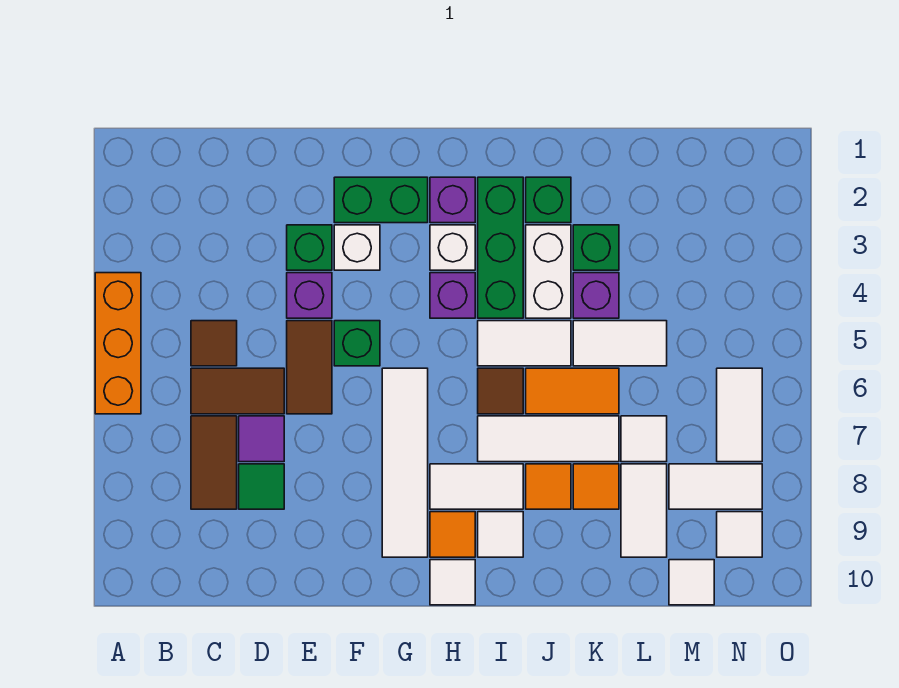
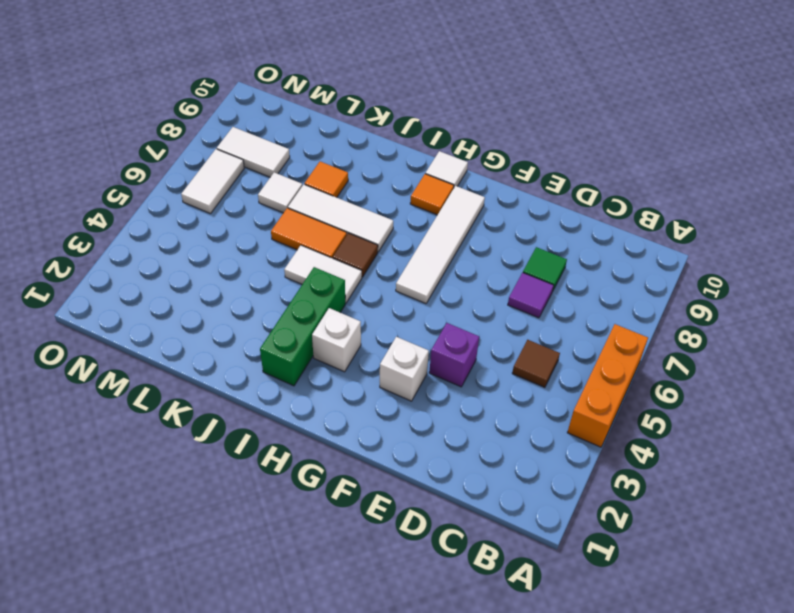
none -> brown 1x2 tile [191,368,284,414]
none -> brown 1x2 tile [191,416,237,509]
none -> green 1x1 brick [287,225,332,270]
none -> brown 1x2 tile [287,321,332,414]

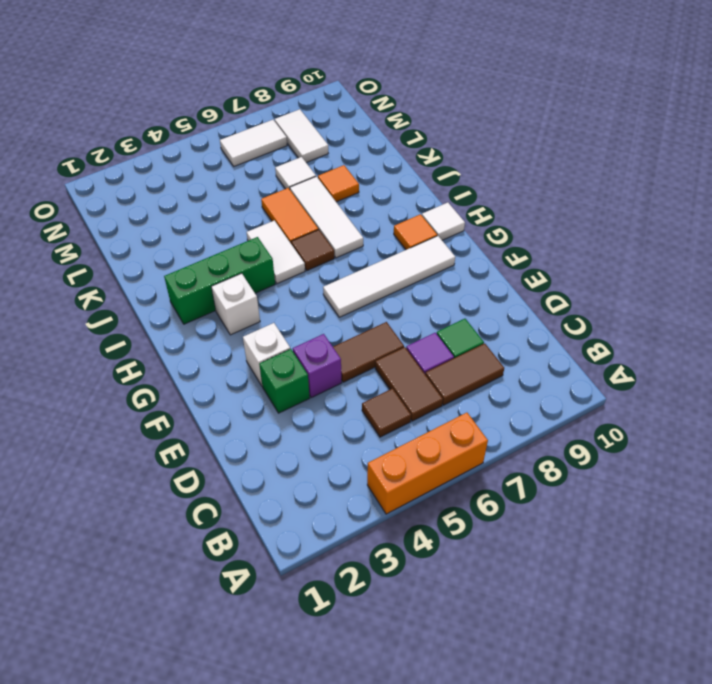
none -> green 1x2 brick [334,177,428,223]
none -> green 1x1 brick [334,321,380,366]
none -> purple 1x1 brick [430,177,475,223]
none -> purple 1x1 brick [430,273,475,318]

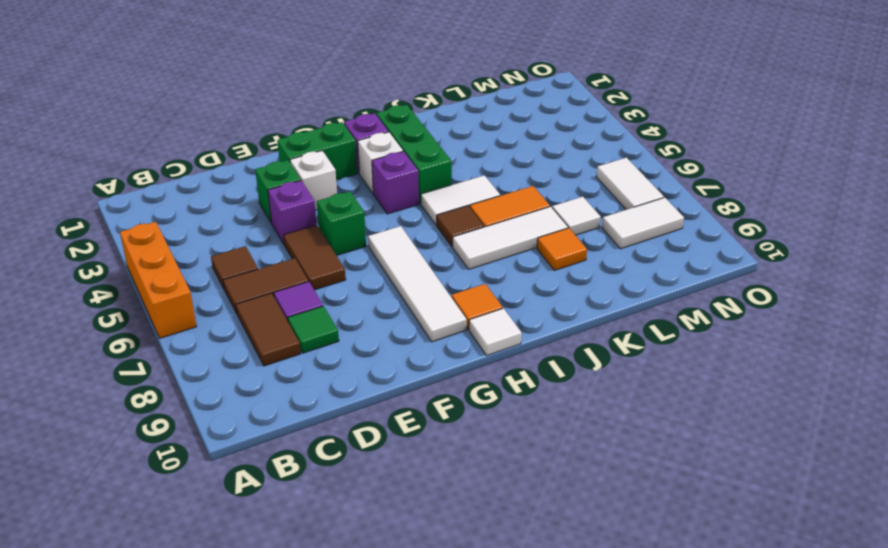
none -> white 1x2 tile [430,464,523,509]
none -> white 1x1 tile [478,512,523,557]
none -> green 1x1 brick [526,177,571,223]
none -> white 1x2 brick [526,225,571,318]

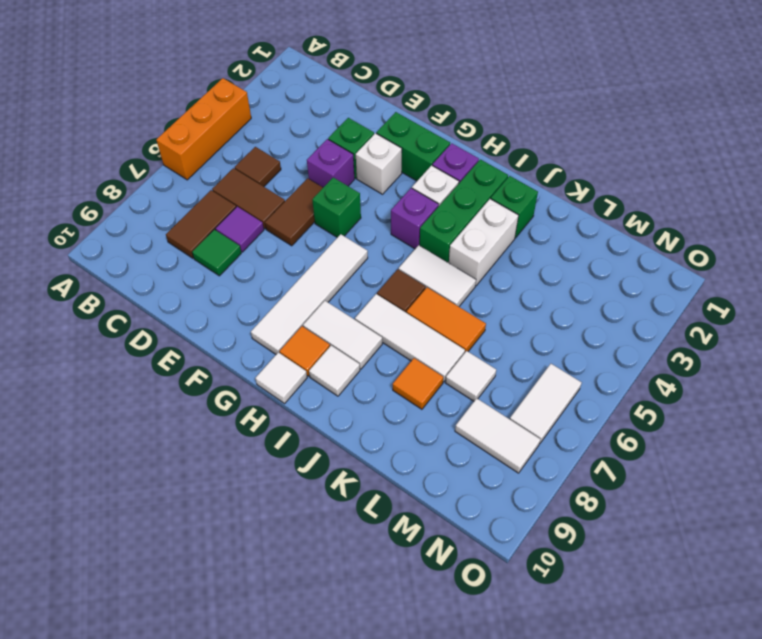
none -> orange 1x1 tile [526,464,571,509]
none -> green 1x1 brick [573,225,619,270]
none -> purple 1x1 brick [573,273,619,318]
none -> white 1x2 tile [573,321,667,366]

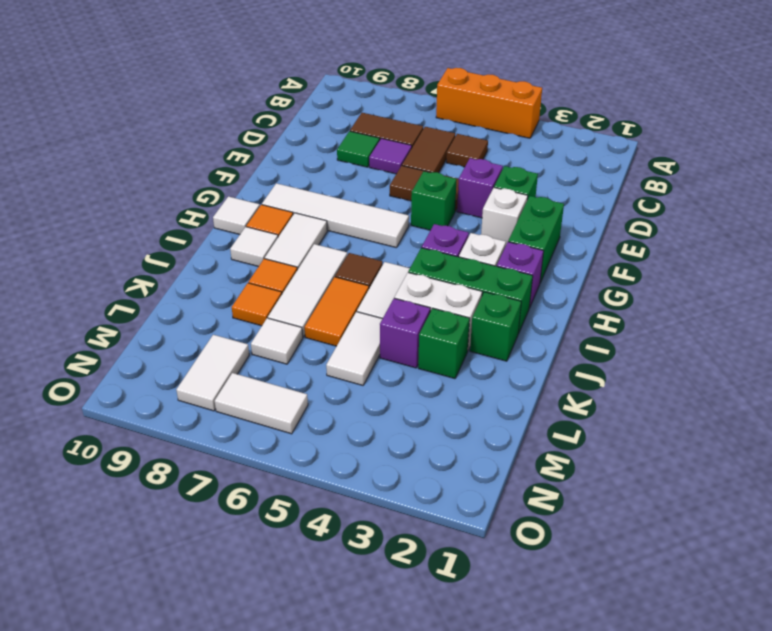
none -> white 1x2 tile [621,464,667,557]
none -> white 1x1 tile [669,560,714,605]
none -> white 1x1 tile [717,512,762,557]

